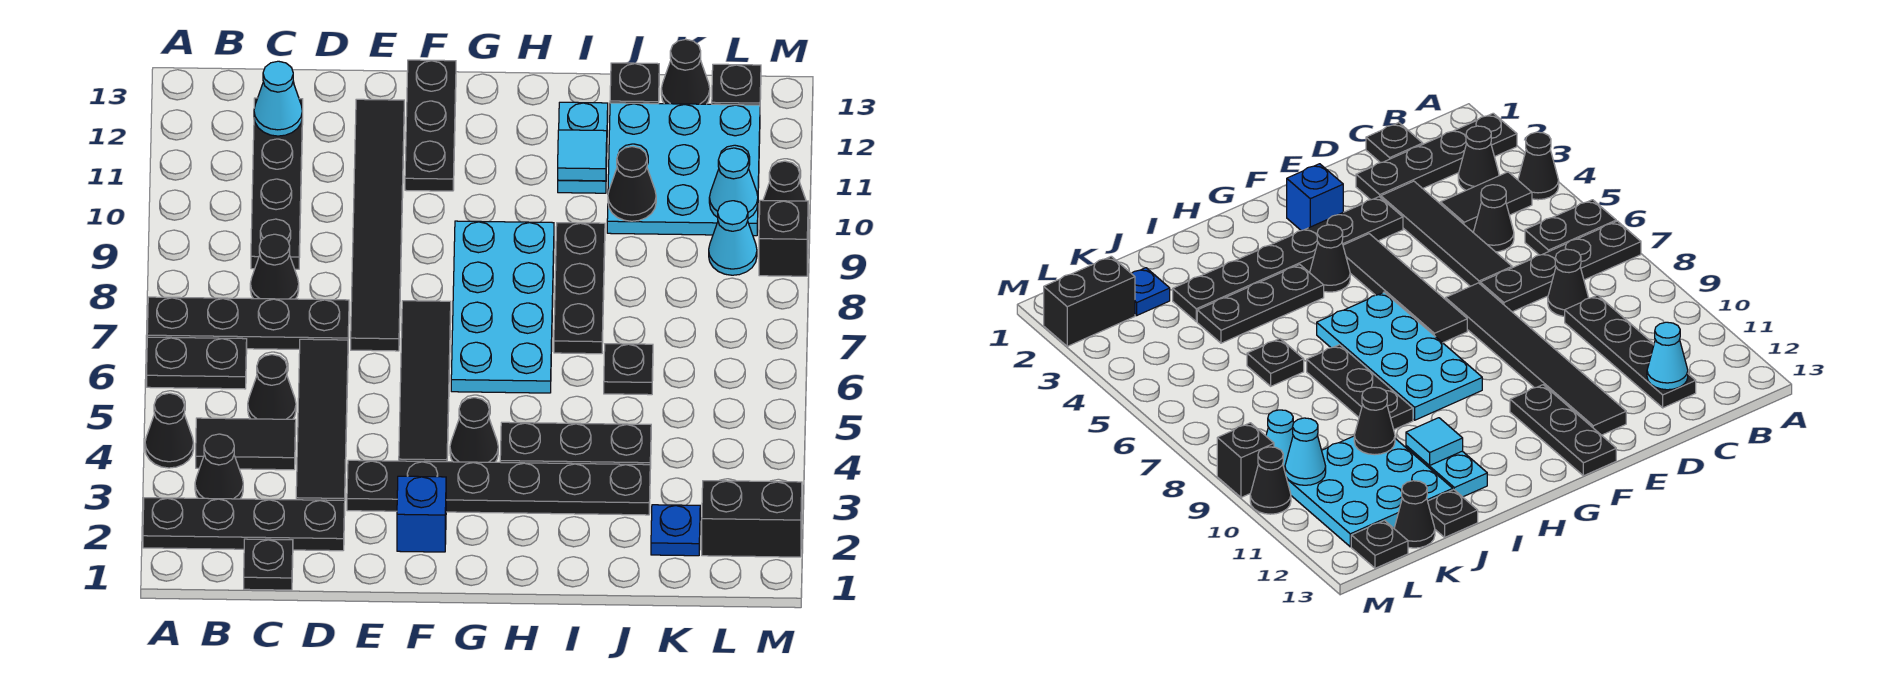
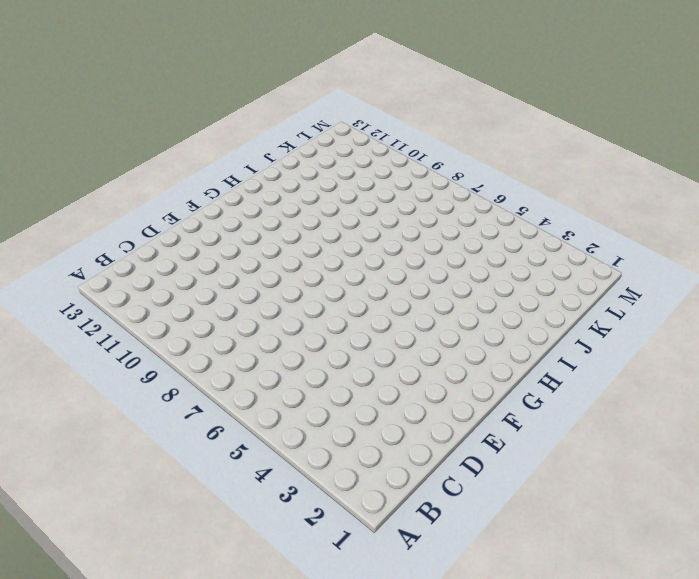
none -> black 1x4 plate [143,498,345,551]
none -> black 1x1 cone [145,393,194,468]
none -> black 1x2 plate [147,337,247,389]
none -> black 1x4 plate [147,297,349,349]

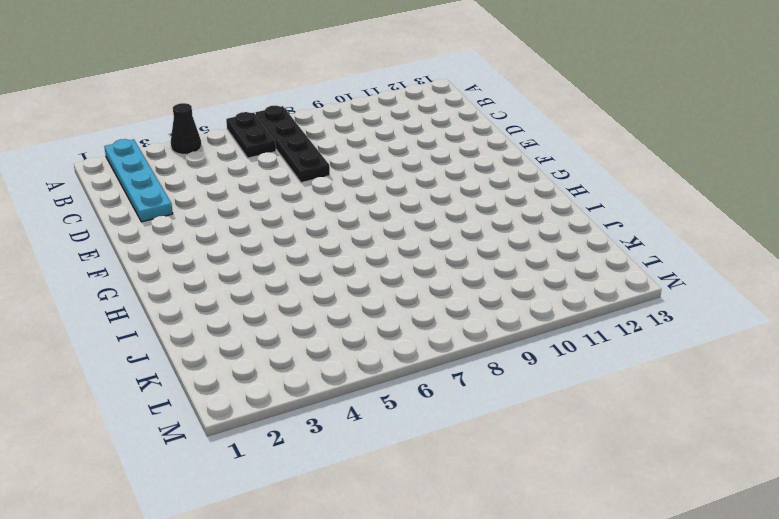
cyan 1x4 plate [104,139,173,222] -> black 1x4 plate [143,498,345,551]
none -> black 1x1 cone [195,434,243,499]
none -> black 1x2 tile [196,418,296,470]
none -> black 1x1 plate [244,539,293,590]
none -> black 1x1 cone [248,355,296,419]

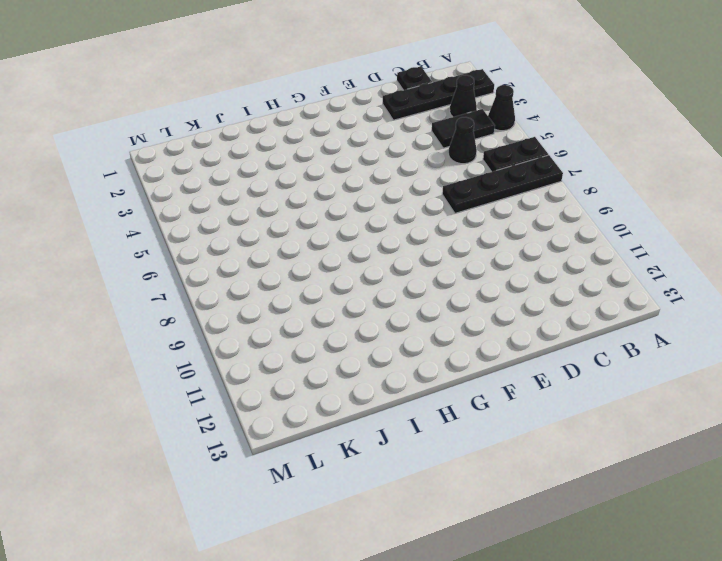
none -> black 1x1 cone [250,234,299,299]
none -> black 1x4 plate [251,98,303,269]
none -> black 1x4 tile [296,339,348,500]
none -> black 1x6 plate [347,460,650,515]

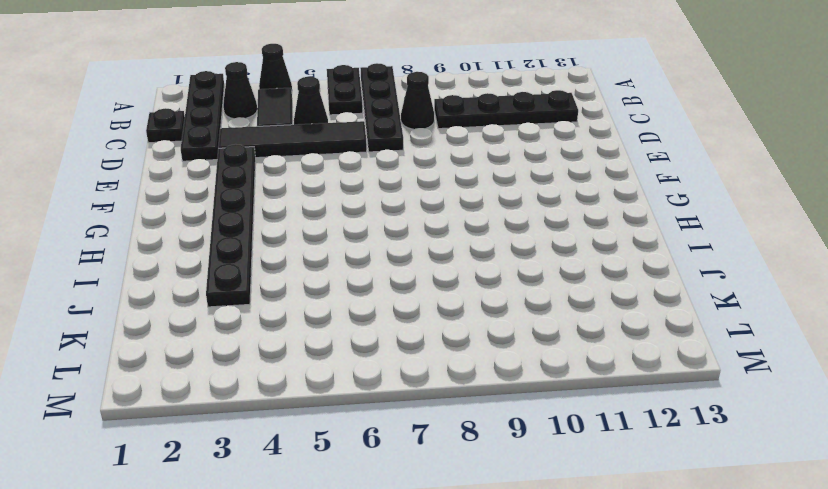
none -> black 1x6 tile [351,99,404,351]
none -> blue 1x1 brick [397,476,446,552]
none -> black 1x4 tile [399,301,451,462]
none -> black 1x3 plate [405,60,456,191]

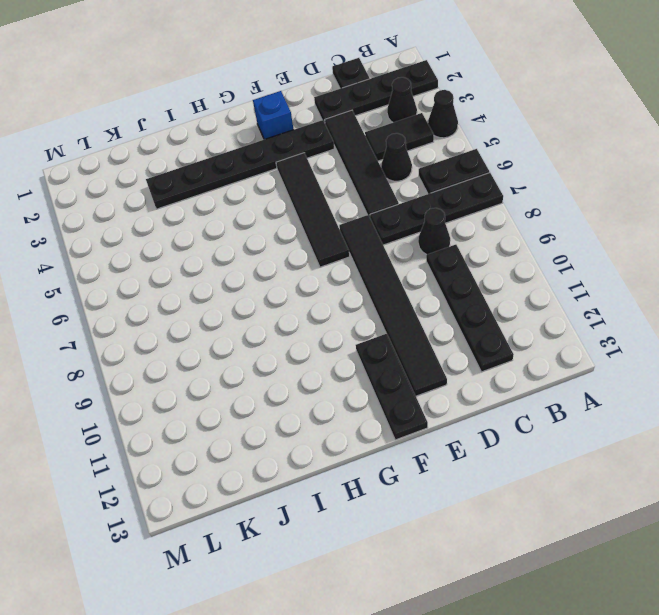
none -> black 1x1 cone [450,398,498,462]
none -> cyan 2x4 plate [451,221,554,393]
none -> black 1x3 plate [500,422,651,469]
none -> black 1x3 plate [554,223,605,354]

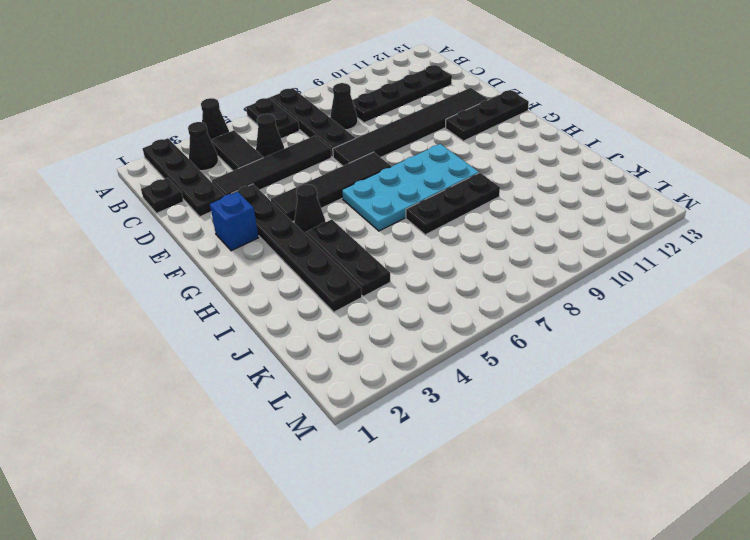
none -> cyan 1x2 plate [558,102,608,193]
none -> black 1x1 plate [604,344,653,395]
none -> cyan 3x3 plate [607,103,760,236]
none -> black 1x1 plate [610,63,659,104]

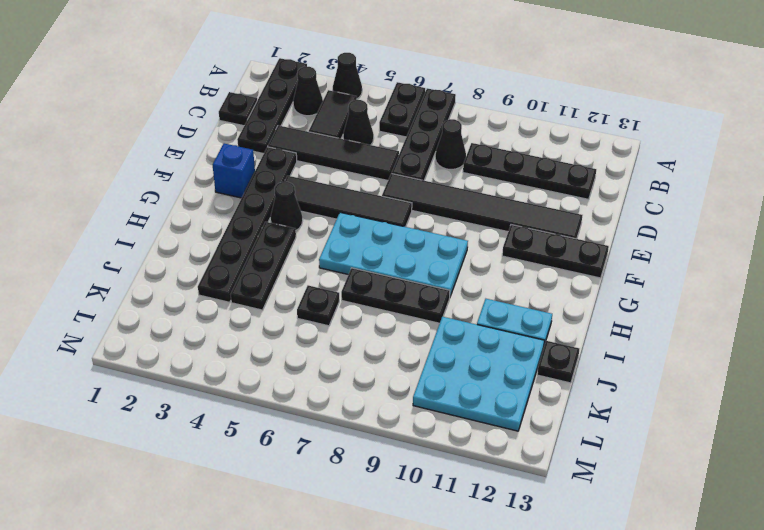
none -> blue 1x1 plate [651,505,700,556]
none -> black 1x1 cone [661,39,710,104]
none -> black 1x2 brick [702,481,802,557]
none -> cyan 1x1 cone [709,201,757,275]

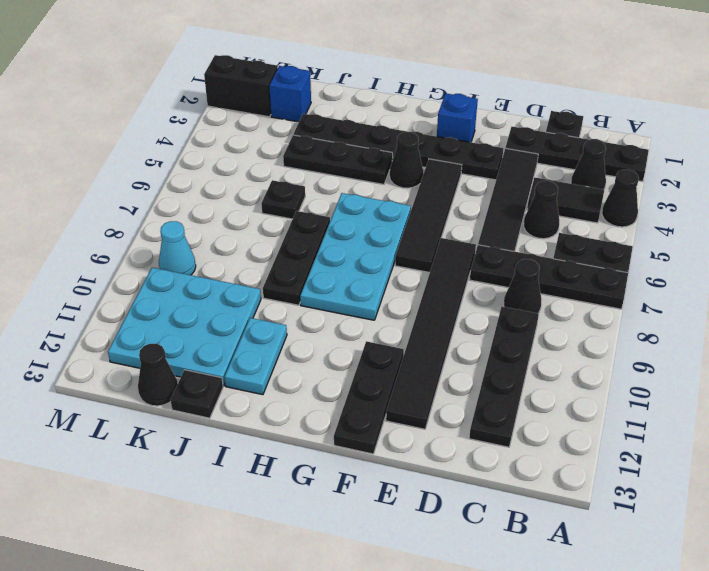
blue 1x1 brick [269,66,311,122] -> blue 1x1 plate [651,505,700,556]
none -> black 1x1 plate [712,64,761,105]
none -> black 1x1 brick [759,200,808,276]
none -> black 1x1 cone [763,161,809,218]
none -> cyan 1x1 cone [254,61,302,136]

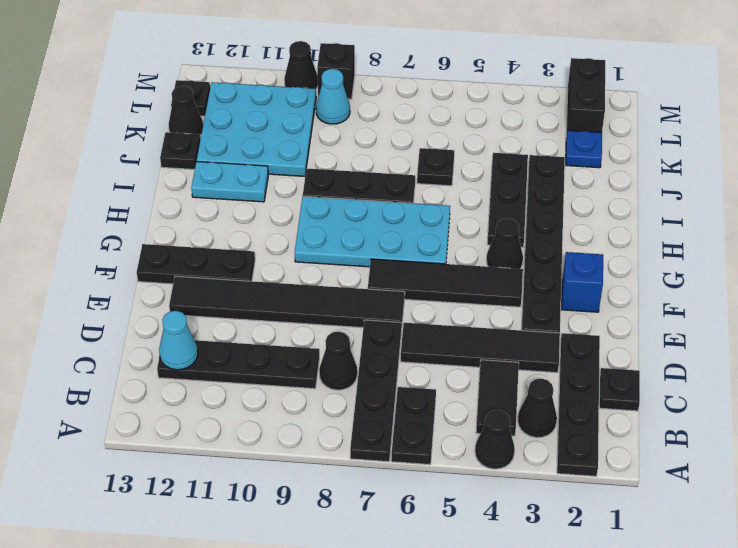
none -> black 1x1 cone [248,355,296,419]
none -> cyan 1x1 tile [558,130,607,181]
none -> black 1x1 cone [608,147,656,221]
none -> cyan 1x1 cone [709,148,758,219]

